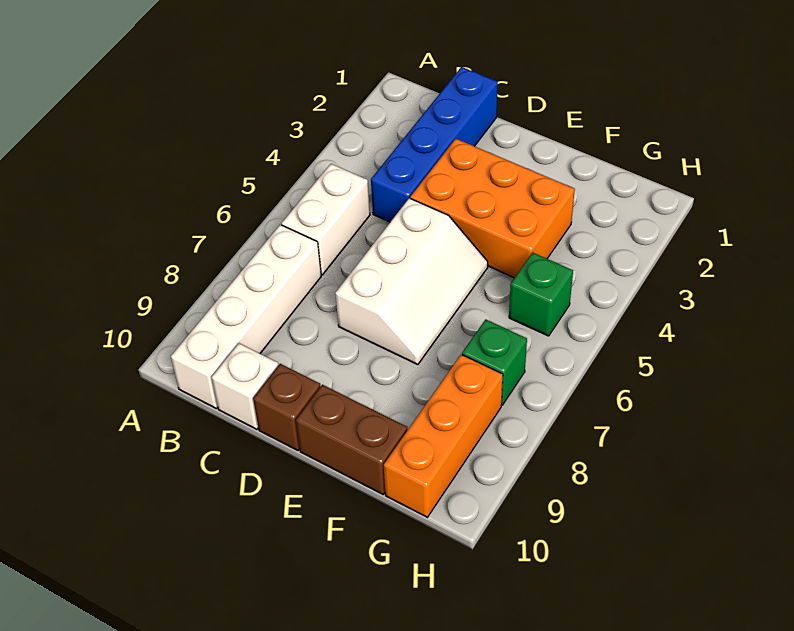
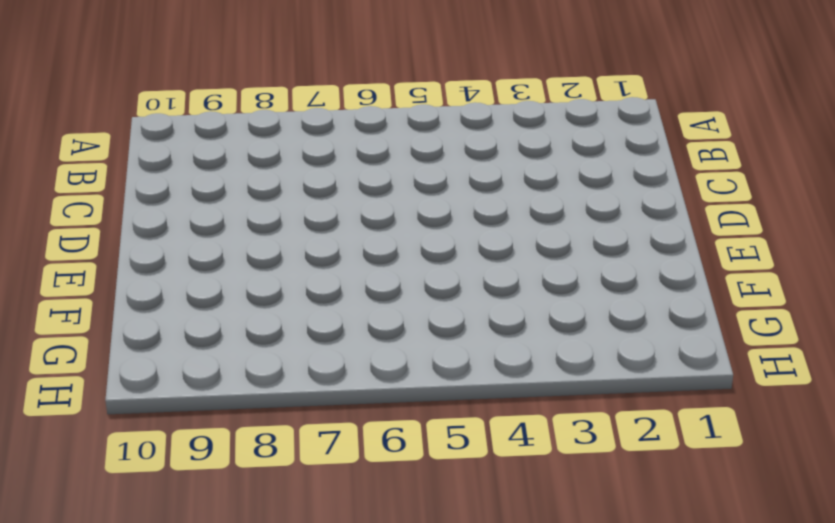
none -> white 1x2 brick [281,164,370,275]
none -> white 1x4 brick [171,225,321,408]

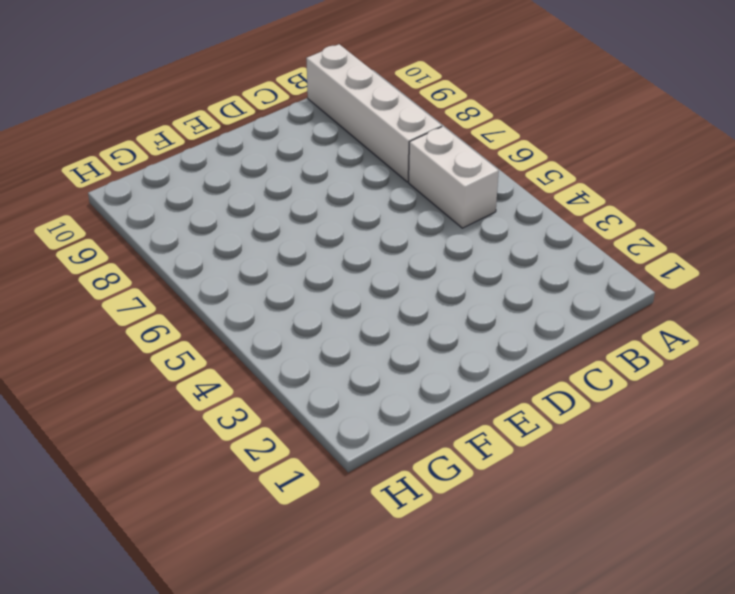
none -> blue 1x4 brick [371,67,498,222]
none -> white 1x1 brick [211,343,278,429]

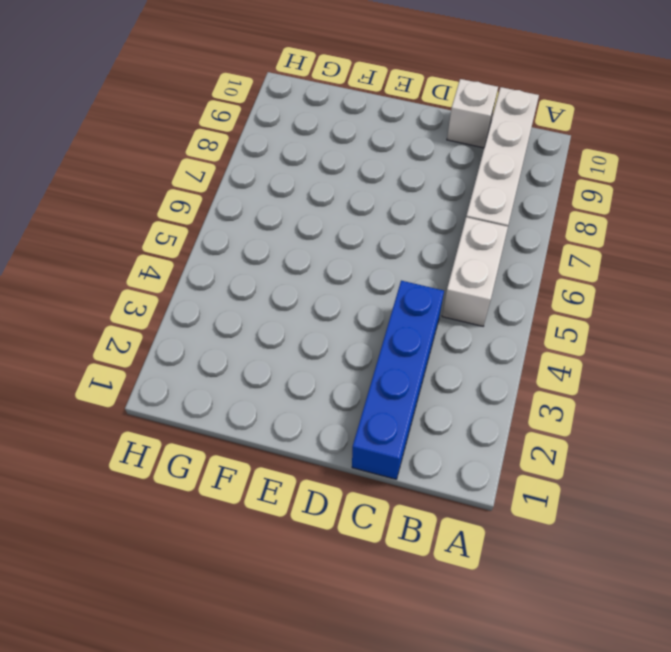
none -> orange 2x3 brick [410,139,575,278]
none -> white 2x3 slope [335,198,488,365]

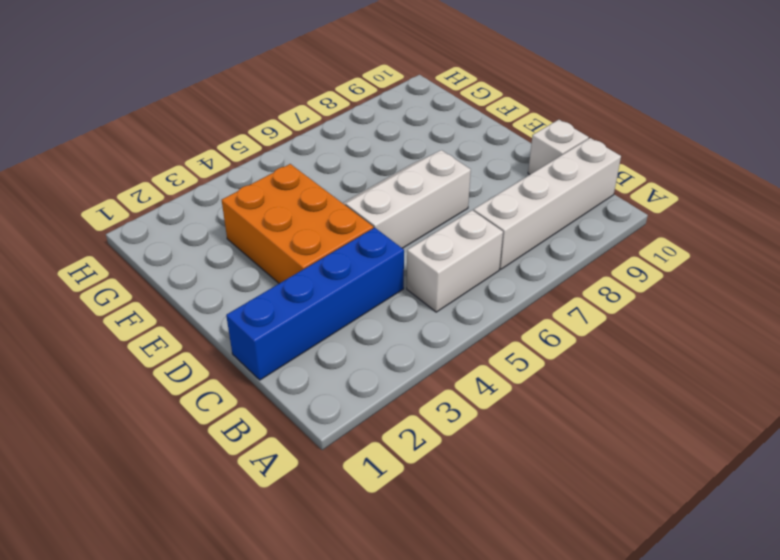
none -> brown 1x1 brick [253,364,321,450]
none -> brown 1x2 brick [296,385,407,494]

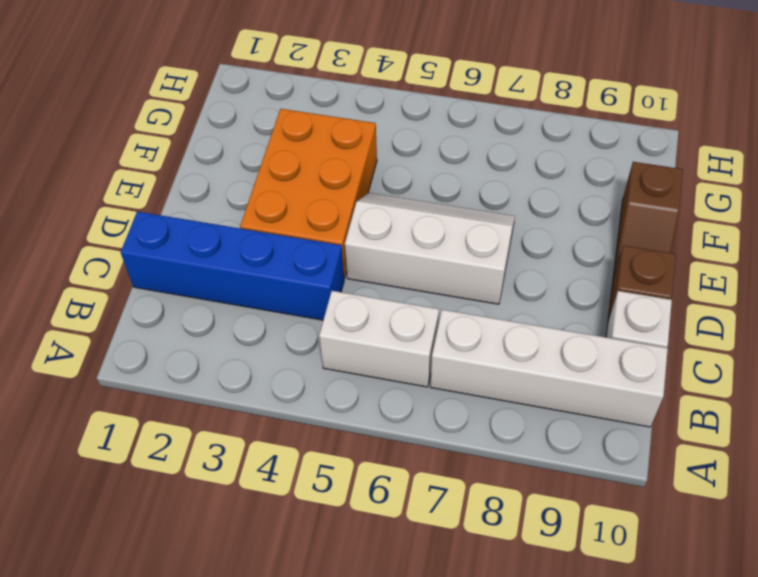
brown 1x2 slope [613,162,683,278] -> brown 1x2 brick [296,385,407,494]
none -> green 1x1 brick [509,253,573,336]
none -> green 1x1 brick [462,319,527,405]

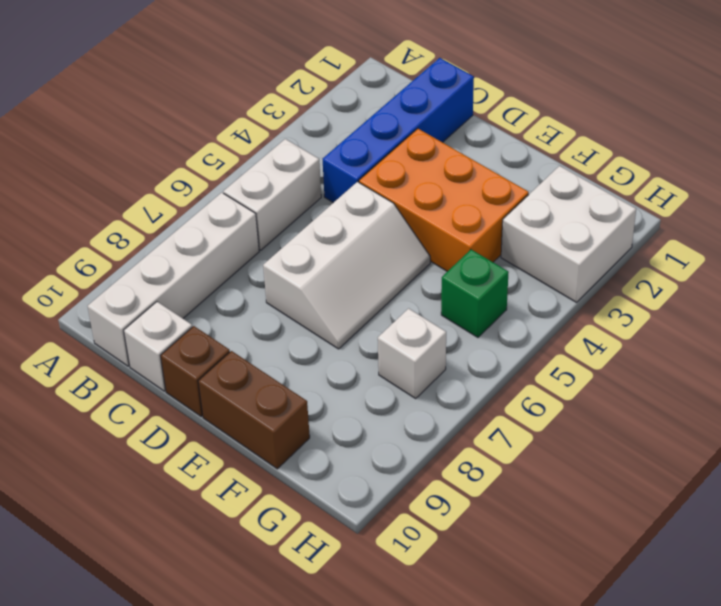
white 2x2 brick [501,166,636,302] -> none
white 1x1 brick [378,308,446,398] -> green 1x1 brick [462,319,527,405]
none -> orange 1x3 brick [384,354,503,517]

